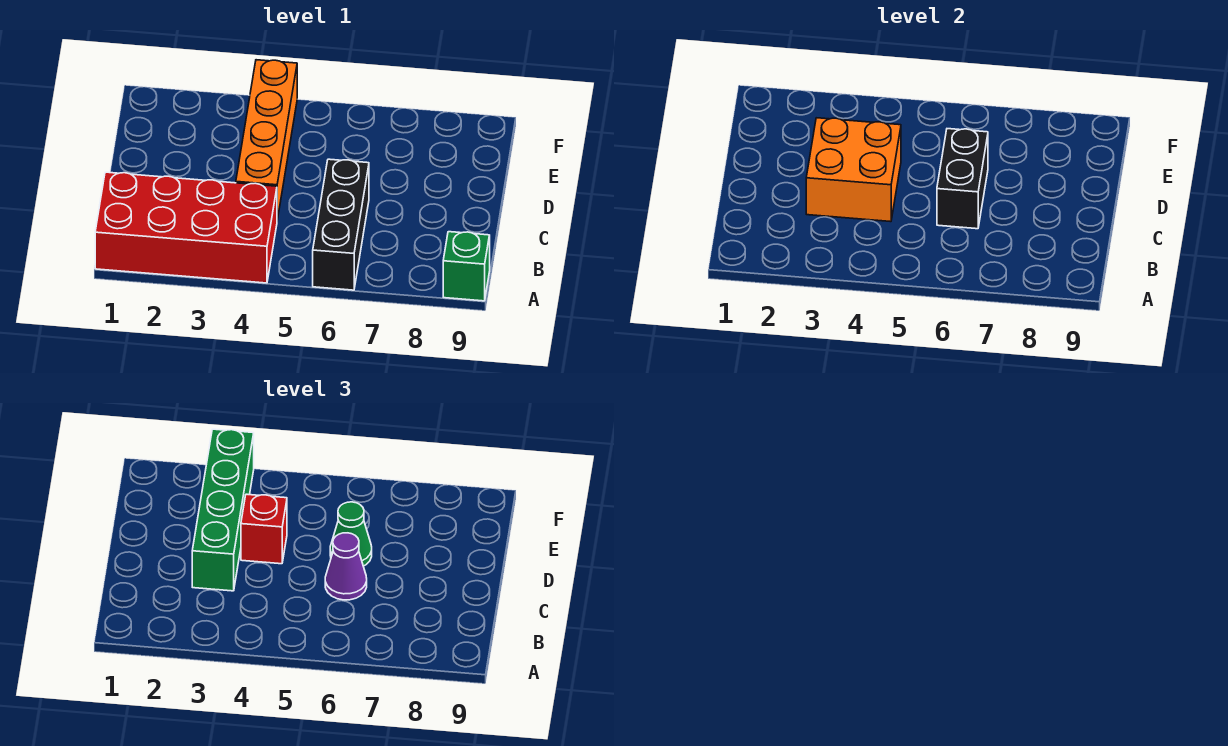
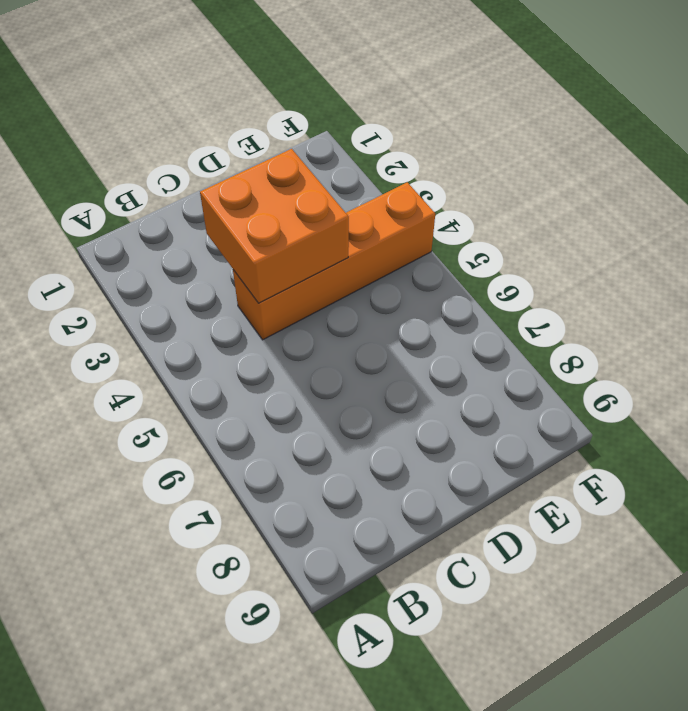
none -> red 2x4 brick [95,172,277,283]
none -> black 1x3 brick [313,159,369,290]

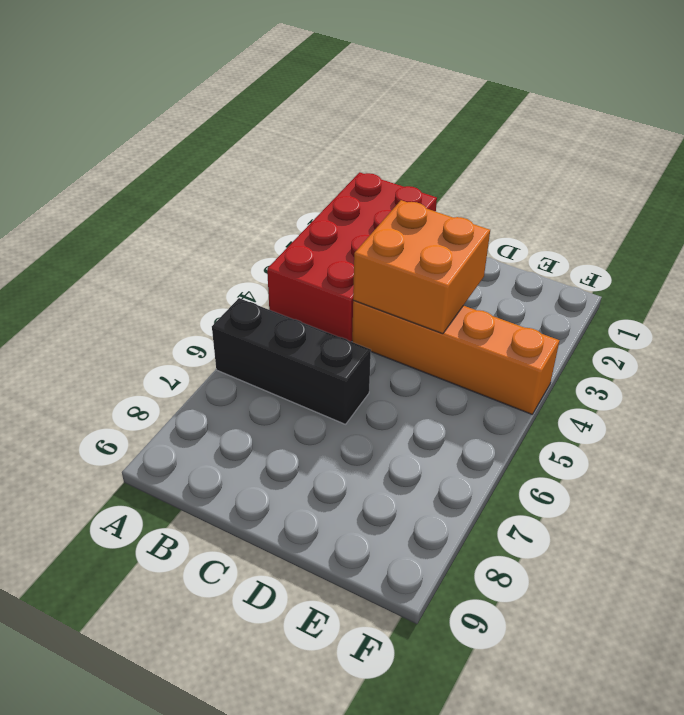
none -> green 1x1 brick [443,232,490,301]
none -> black 1x2 brick [937,129,988,229]

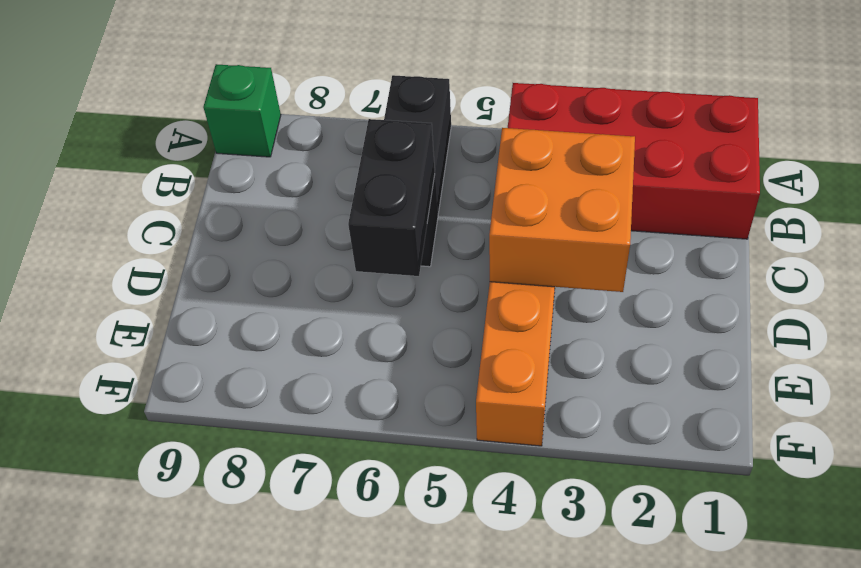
none -> green 1x4 brick [192,429,254,591]
none -> purple 1x1 cone [325,533,367,600]

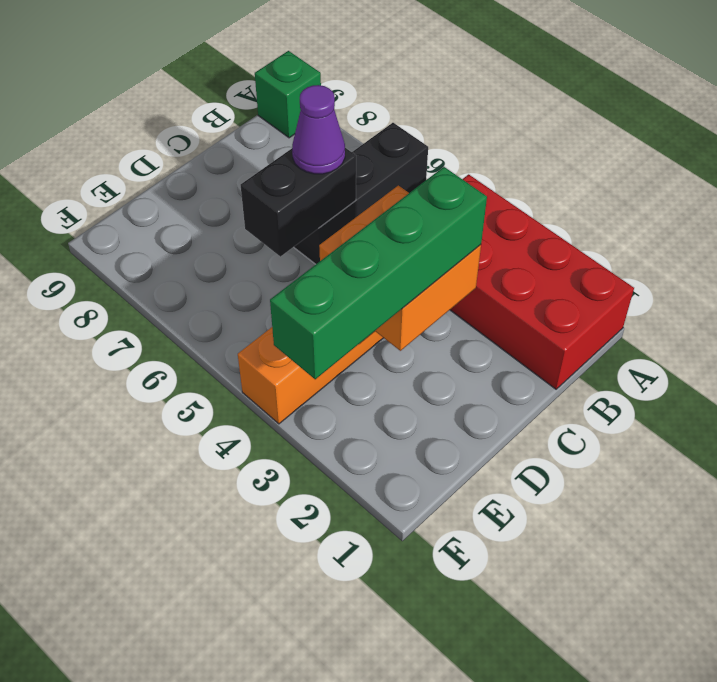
none -> red 1x1 brick [241,494,287,564]
none -> green 1x1 cone [330,502,372,566]

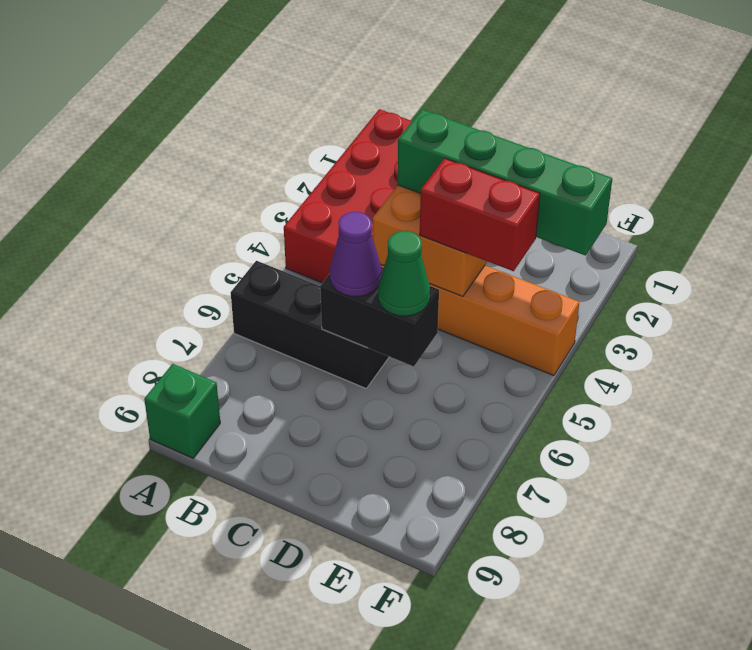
red 1x2 brick [420,158,540,271] -> red 1x1 brick [241,494,287,564]

